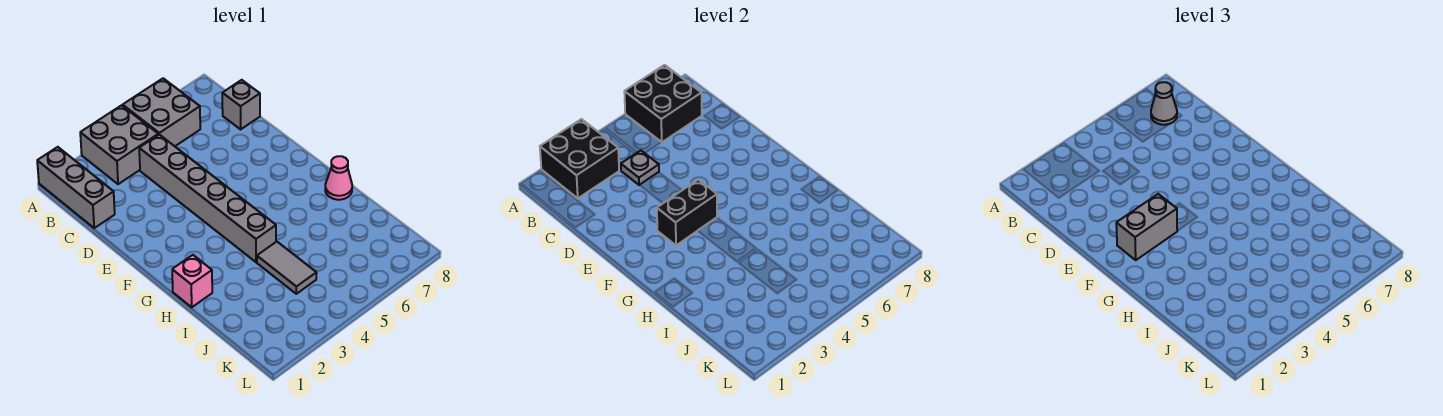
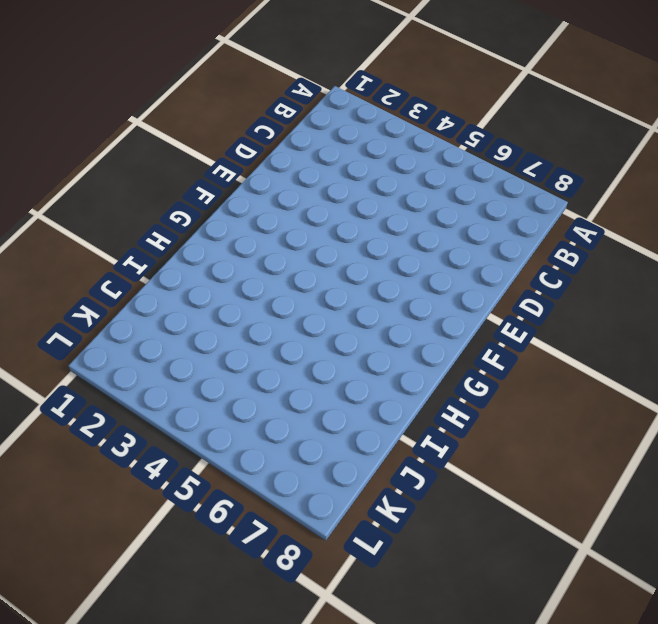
none -> grey 1x3 brick [37,147,115,228]
none -> grey 2x2 brick [80,105,158,184]
none -> grey 2x2 brick [123,78,200,146]

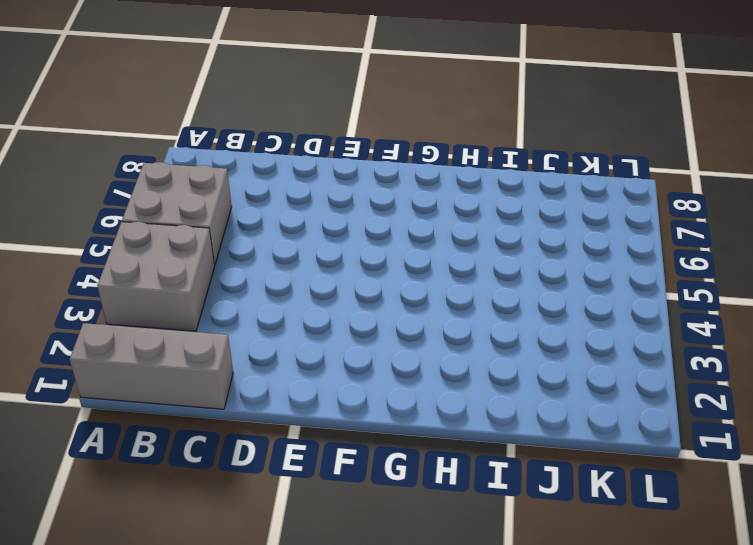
none -> grey 1x6 brick [139,135,276,262]
none -> grey 1x1 brick [222,80,260,129]
none -> pink 1x1 brick [172,255,212,307]

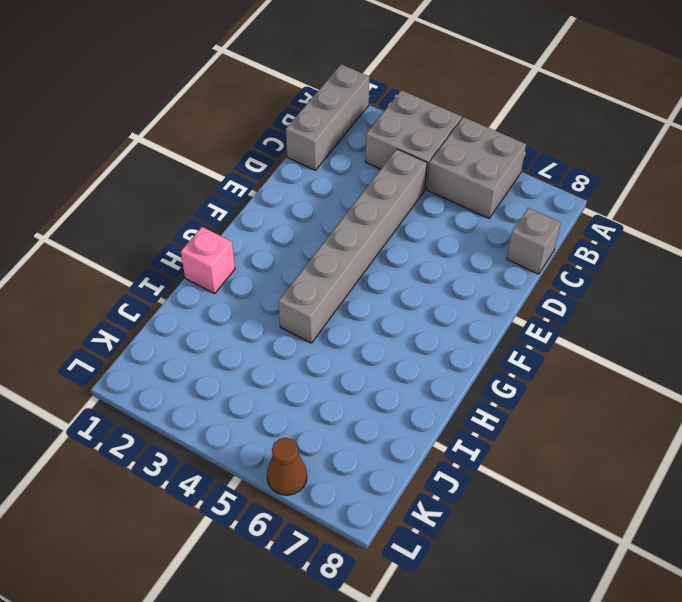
brown 1x1 cone [267,438,307,495] -> none
none -> pink 1x1 cone [325,156,352,200]
none -> grey 1x2 tile [257,242,317,294]
none -> black 2x2 brick [540,119,619,198]

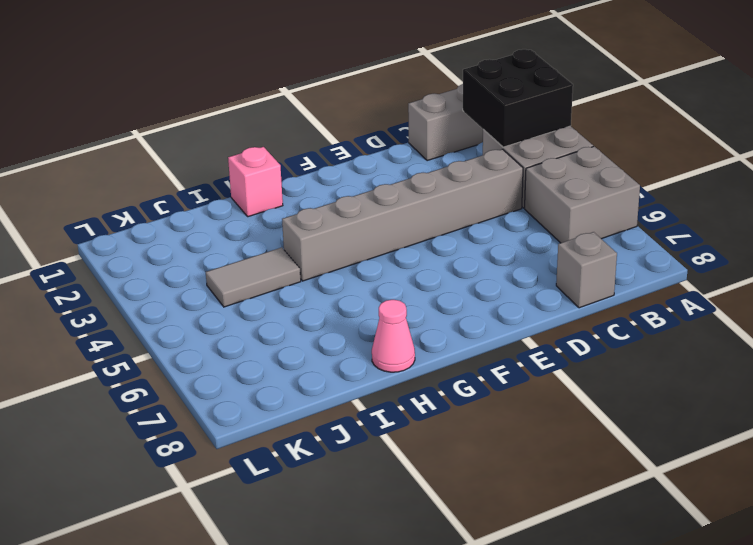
none -> black 2x2 brick [624,65,702,142]
none -> grey 1x1 plate [621,150,659,185]
none -> black 1x2 brick [657,180,717,245]

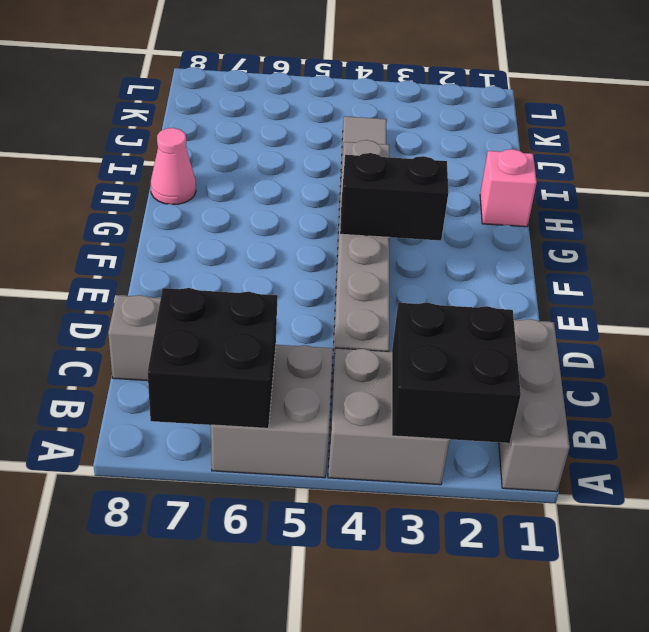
none -> grey 1x1 plate [621,150,659,185]
none -> grey 1x1 cone [1151,82,1177,125]
none -> grey 1x2 brick [1116,194,1177,260]

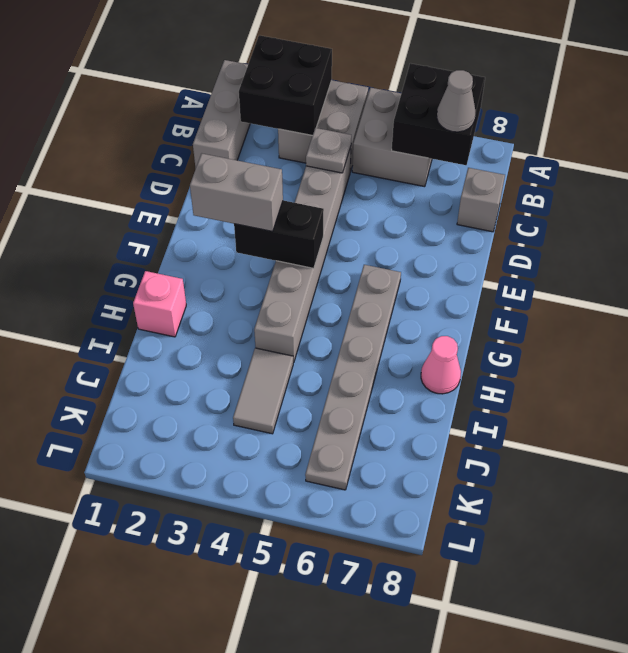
grey 1x6 plate [305,265,401,490] -> none

